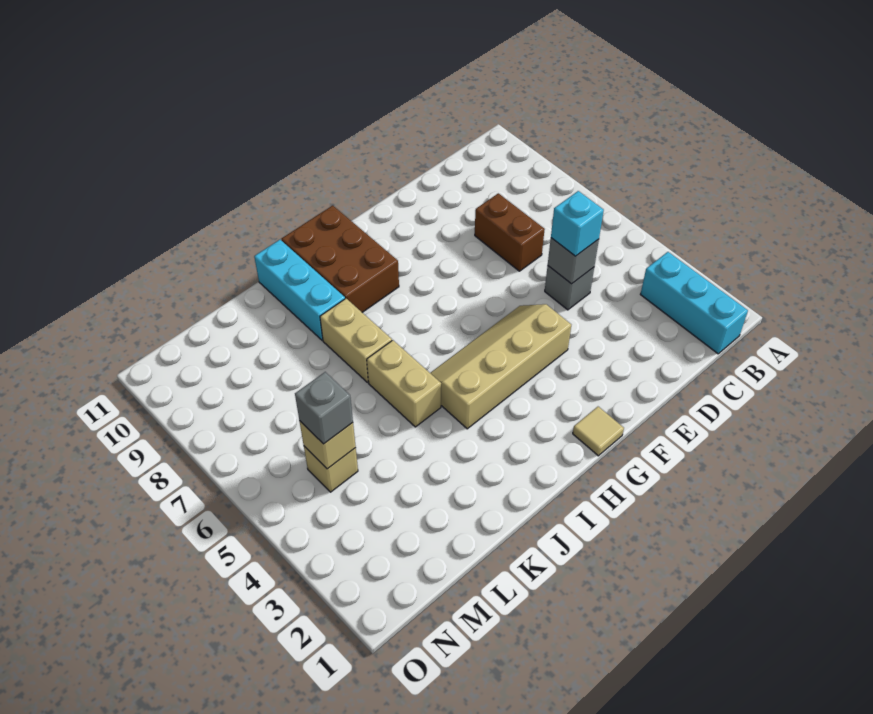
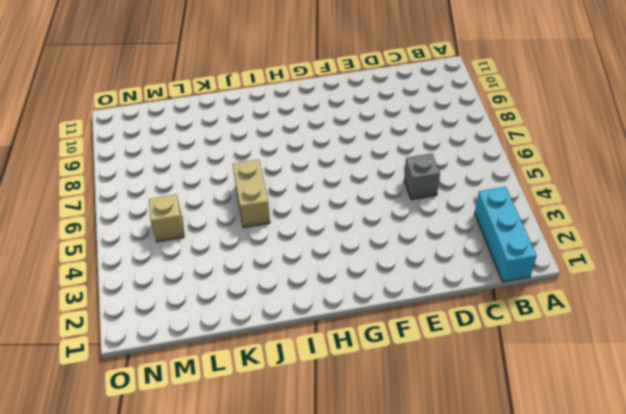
none -> brown 1x2 brick [475,193,545,271]
none -> tan 2x4 slope [431,304,571,429]
none -> tan 1x1 tile [573,407,624,456]

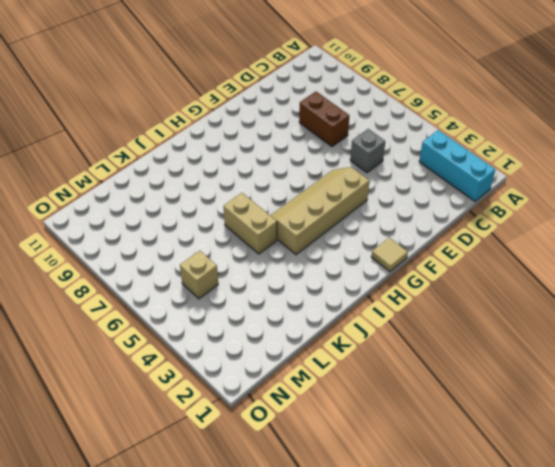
none -> brown 2x3 brick [282,206,399,313]
none -> tan 1x2 brick [320,299,392,382]
none -> cyan 1x3 brick [254,240,345,340]

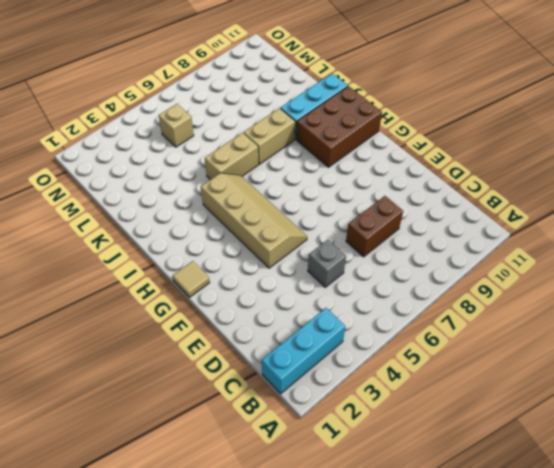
none -> grey 1x1 brick [548,238,599,284]
none -> tan 1x1 brick [300,421,356,469]
none -> cyan 1x1 brick [551,191,604,256]

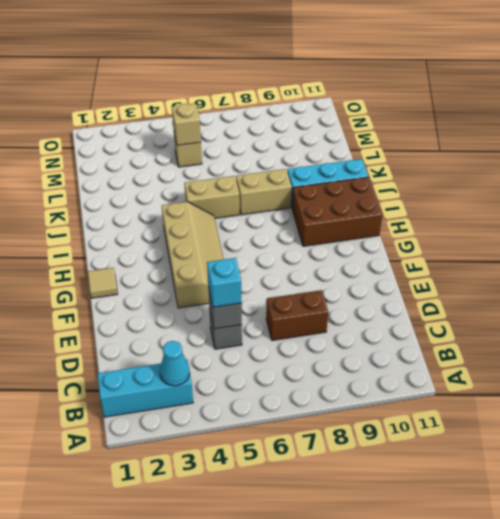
cyan 1x1 cone [160,341,190,386] -> none
none -> grey 1x1 brick [295,372,353,444]

